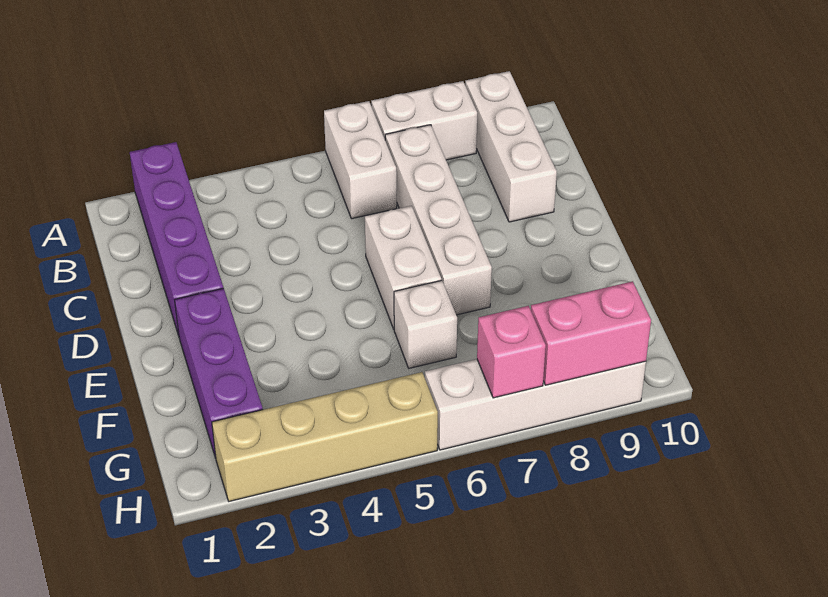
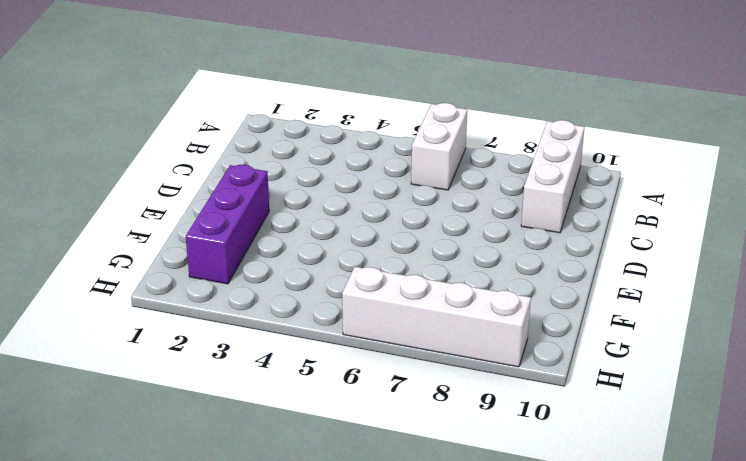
none -> purple 1x4 brick [130,142,223,336]
none -> white 1x2 brick [371,81,477,160]
none -> white 1x4 brick [385,125,492,315]

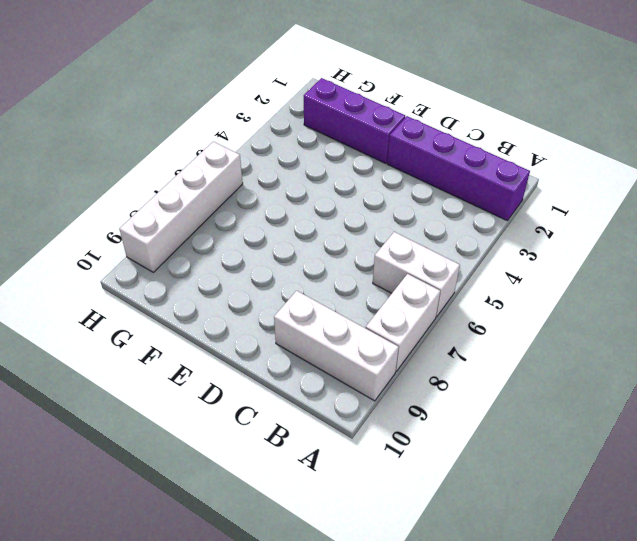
none -> white 1x4 brick [385,125,492,315]
none -> white 1x2 brick [365,206,441,329]
none -> white 1x1 brick [394,280,457,368]

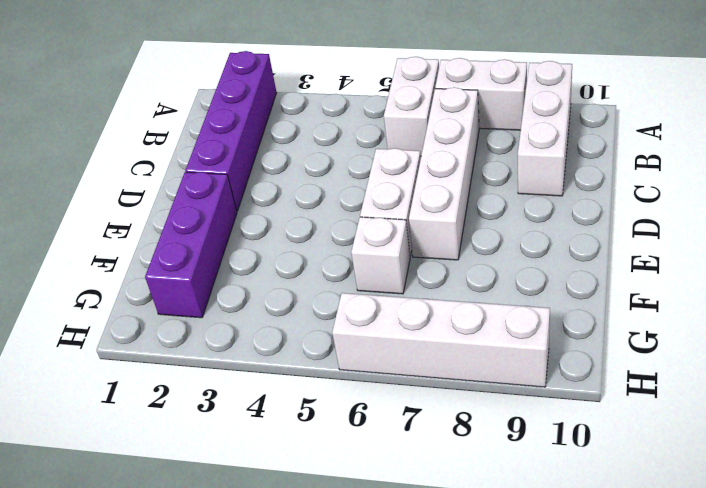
none -> tan 1x4 brick [212,372,438,501]
none -> pink 1x1 brick [477,306,546,398]
none -> pink 1x2 brick [531,281,651,385]

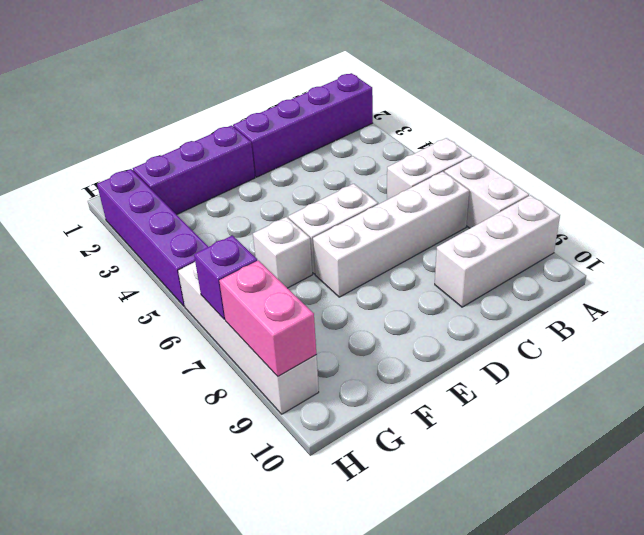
purple 1x4 brick [97,169,208,306] -> tan 1x4 brick [212,372,438,501]
purple 1x1 brick [194,235,257,319] -> pink 1x1 brick [477,306,546,398]

